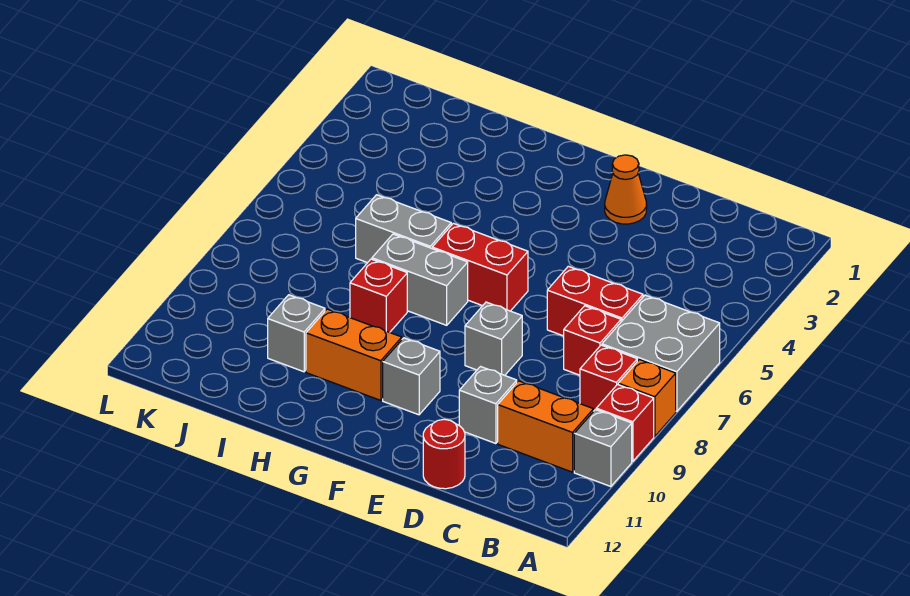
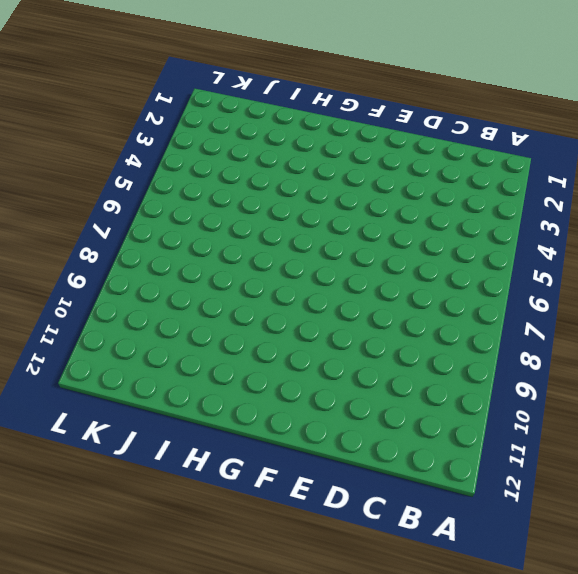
none -> grey 2x2 brick [602,295,720,411]
none -> orange 1x1 brick [618,360,676,437]
none -> red 1x1 brick [596,385,654,462]

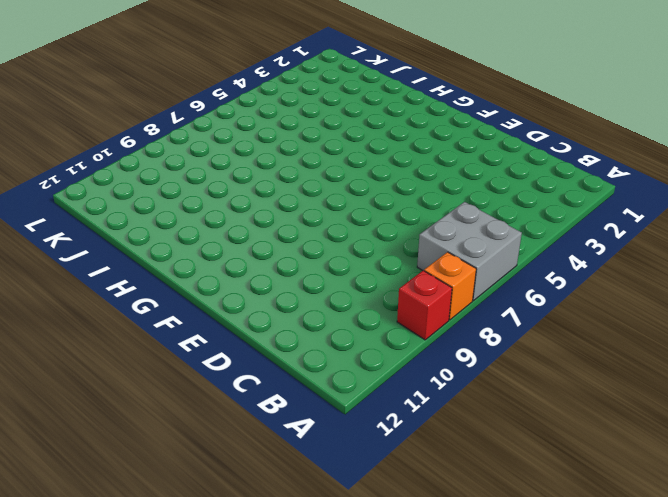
none -> grey 1x1 brick [574,410,632,487]
none -> red 1x1 brick [580,345,637,411]
none -> orange 1x2 brick [498,381,593,472]

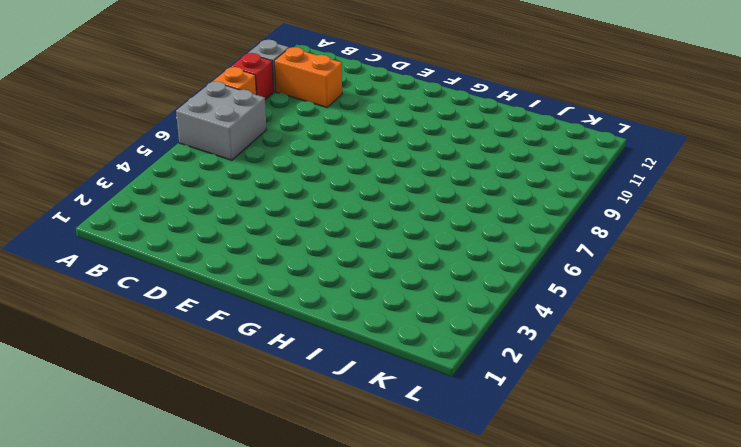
none -> red 1x1 brick [580,345,637,411]
none -> red 1x2 brick [547,266,643,336]
none -> red 1x1 brick [564,306,621,375]

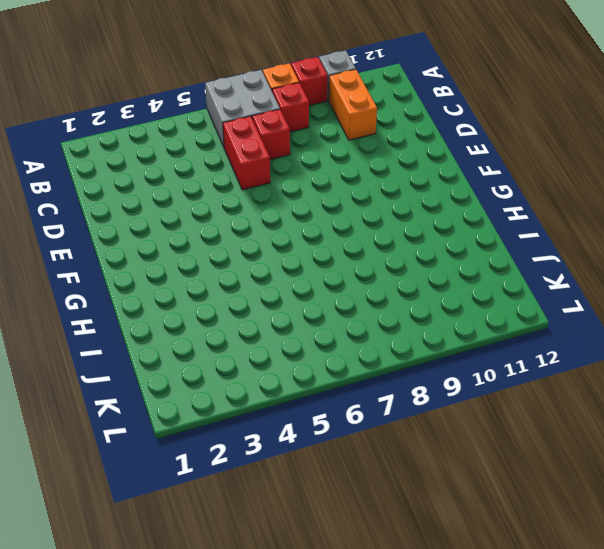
none -> grey 1x1 brick [459,367,517,444]
none -> red 1x1 round brick [423,419,465,489]
none -> orange 1x1 cone [605,155,647,224]

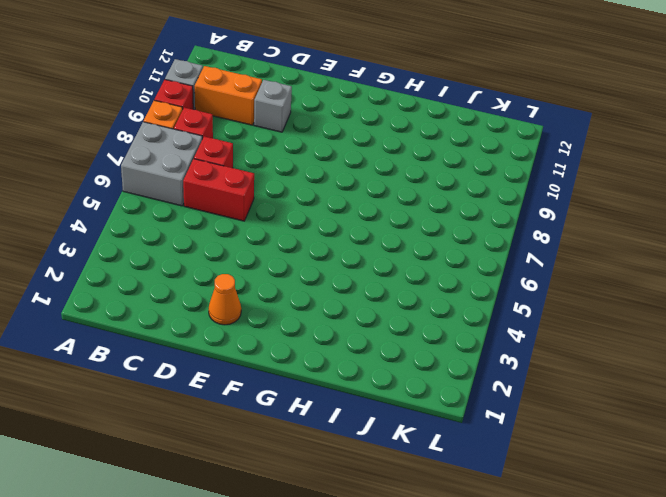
none -> red 1x1 round brick [423,419,465,489]
none -> grey 1x1 brick [465,302,522,375]
none -> red 1x2 brick [432,223,528,311]

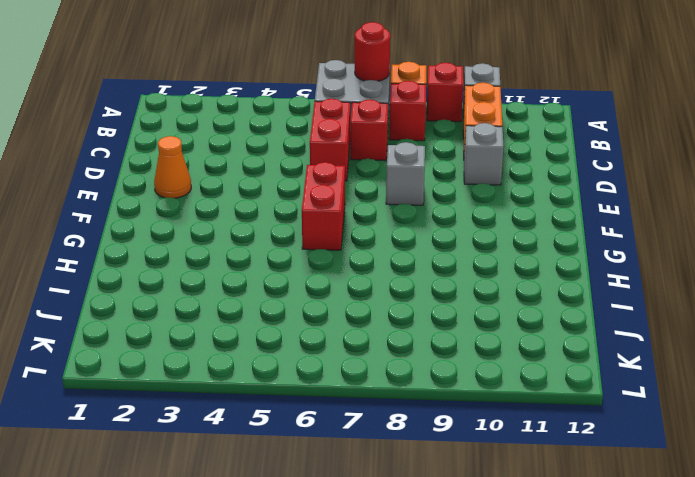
red 1x1 round brick [355,22,390,81] -> red 1x1 round brick moved to [423,419,465,489]
none -> grey 1x1 brick [383,338,440,415]
none -> grey 1x2 brick [372,234,468,325]
none -> orange 1x2 brick [306,309,402,400]

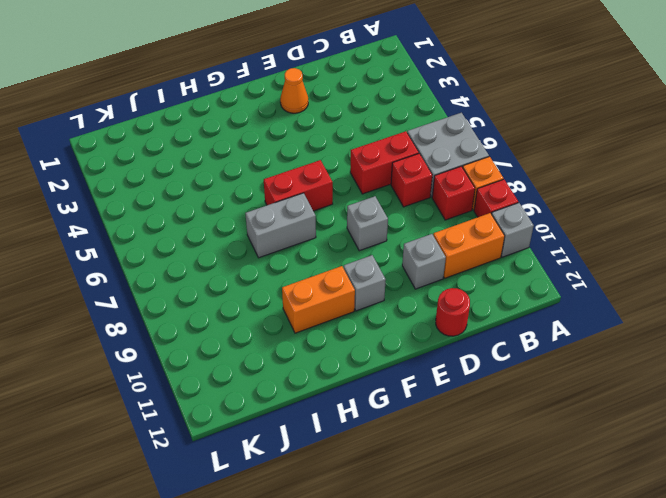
none -> grey 1x2 brick [356,195,451,263]
none -> red 1x1 brick [350,259,407,332]
none -> grey 1x1 brick [268,295,325,372]

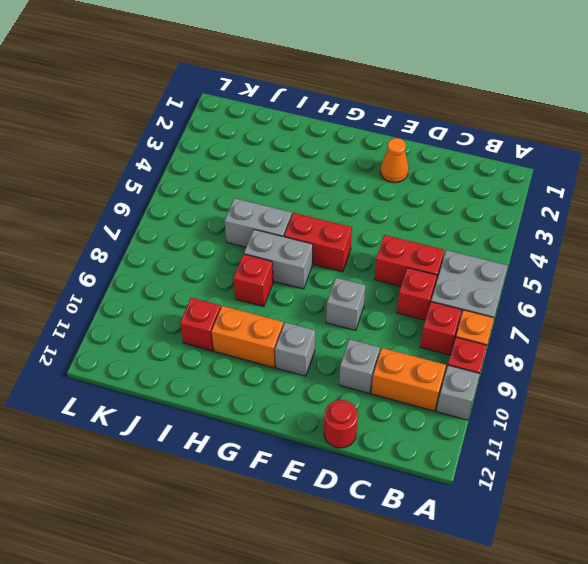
red 1x1 brick [180,298,221,351] -> grey 1x1 brick [268,295,325,372]

